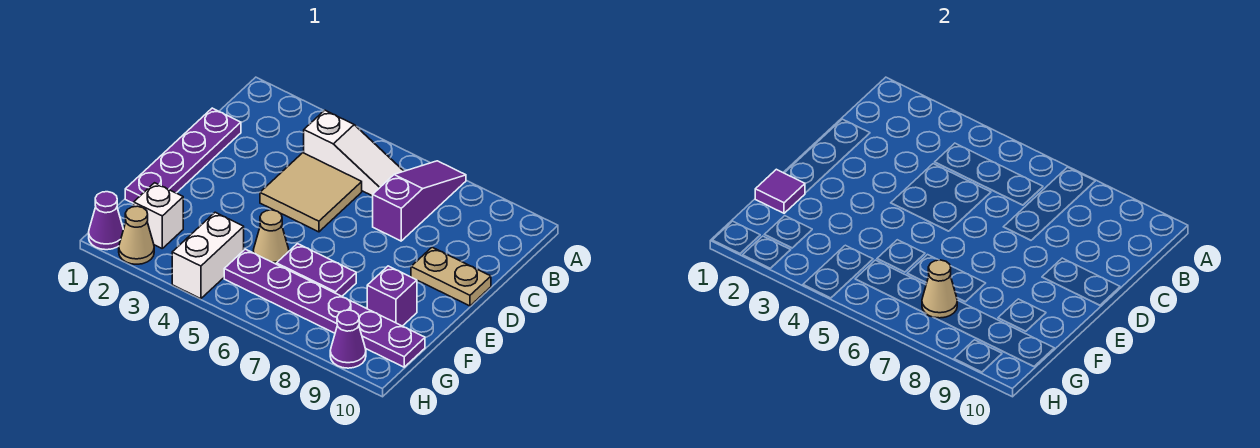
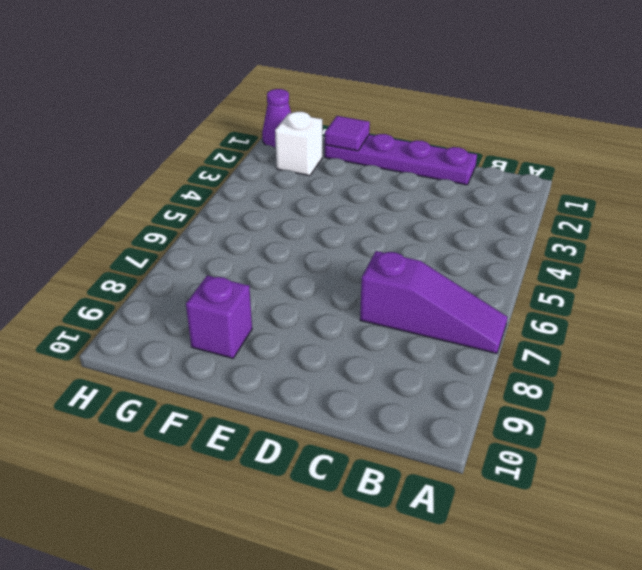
none -> white 1x3 slope [304,110,404,196]
none -> tan 2x2 tile [260,153,362,232]
none -> tan 1x2 plate [411,247,491,306]

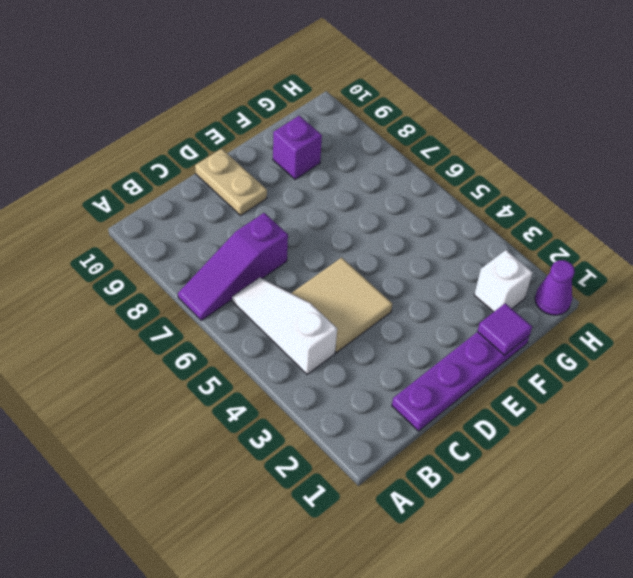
none -> tan 1x1 cone [253,210,289,264]
none -> purple 1x2 plate [277,244,356,296]
none -> white 1x2 brick [172,212,244,299]

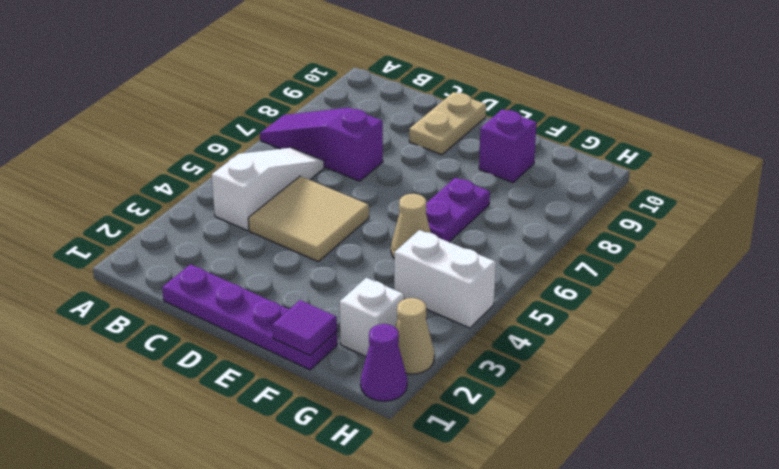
none -> purple 1x6 plate [224,249,425,367]
none -> purple 1x1 cone [330,310,366,368]
none -> tan 1x1 cone [922,260,957,318]

